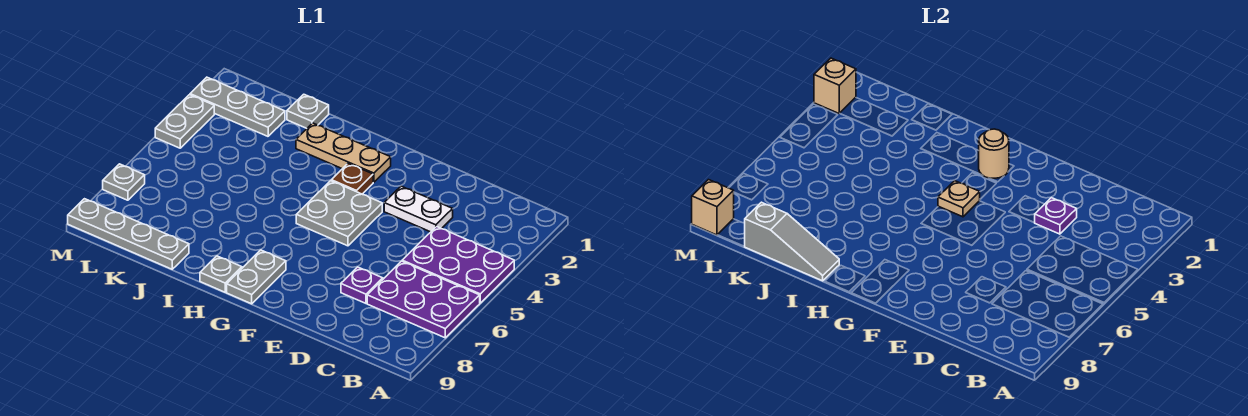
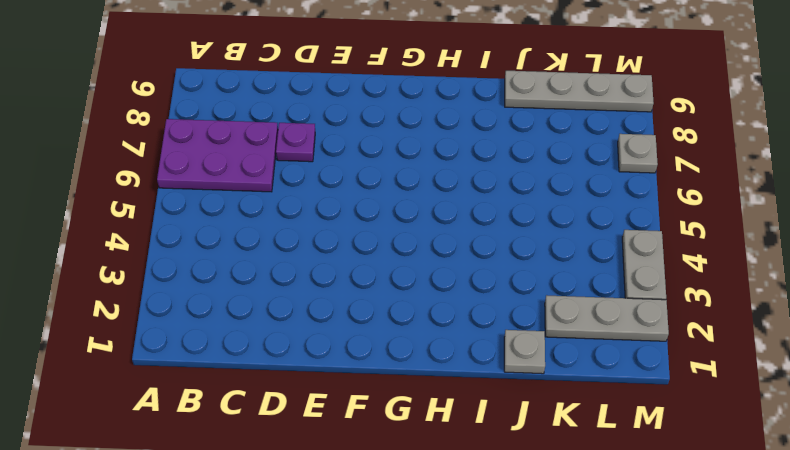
none -> purple 2x3 plate [402,227,514,303]
none -> white 1x2 plate [384,186,453,232]
none -> grey 2x2 plate [296,181,382,246]

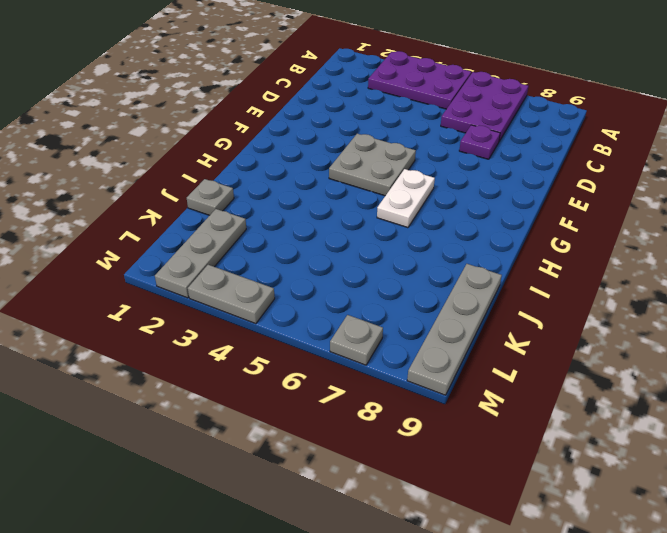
purple 2x3 plate [368,51,471,109] -> purple 2x3 plate turned to [402,227,514,303]
white 1x2 plate [377,169,435,228] -> white 1x2 plate moved to [384,186,453,232]
none -> tan 1x3 plate [296,123,391,182]
none -> brown 1x1 plate [331,163,373,194]
none -> grey 1x2 plate [227,250,286,304]

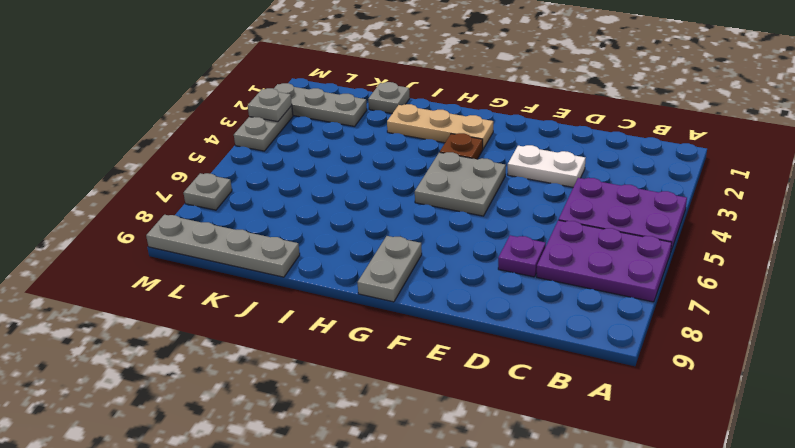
grey 1x1 plate [248,88,292,122] -> grey 1x1 plate moved to [200,256,242,292]
none -> purple 1x1 plate [1035,198,1077,234]
none -> tan 1x1 round brick [979,129,1009,178]
none -> tan 1x1 plate [938,181,980,217]

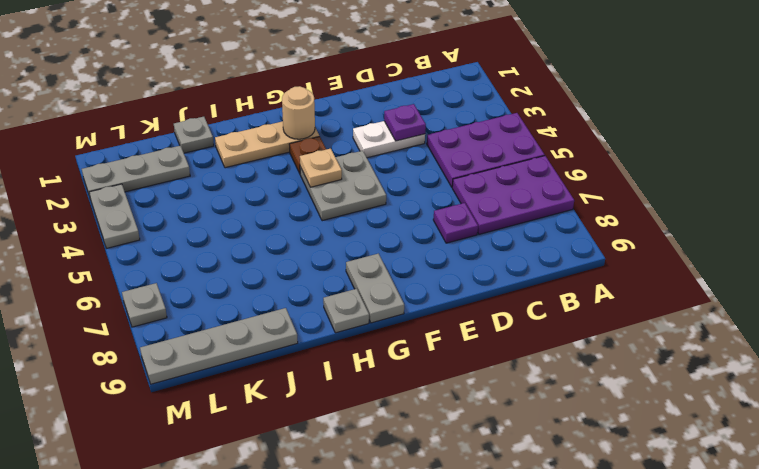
none -> grey 1x3 slope [745,202,839,281]
none -> tan 1x1 brick [814,58,856,113]
none -> tan 1x1 brick [692,180,734,235]

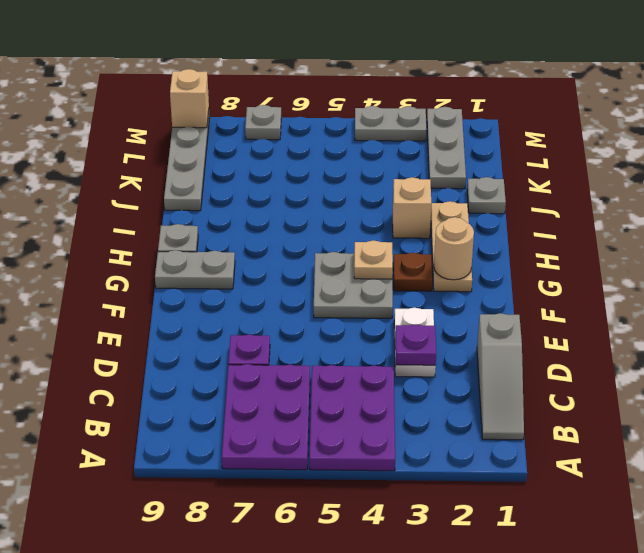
grey 1x3 slope [477,313,524,440] -> grey 1x3 slope moved to [745,202,839,281]
tan 1x1 brick [393,177,431,238] -> tan 1x1 brick moved to [814,58,856,113]

